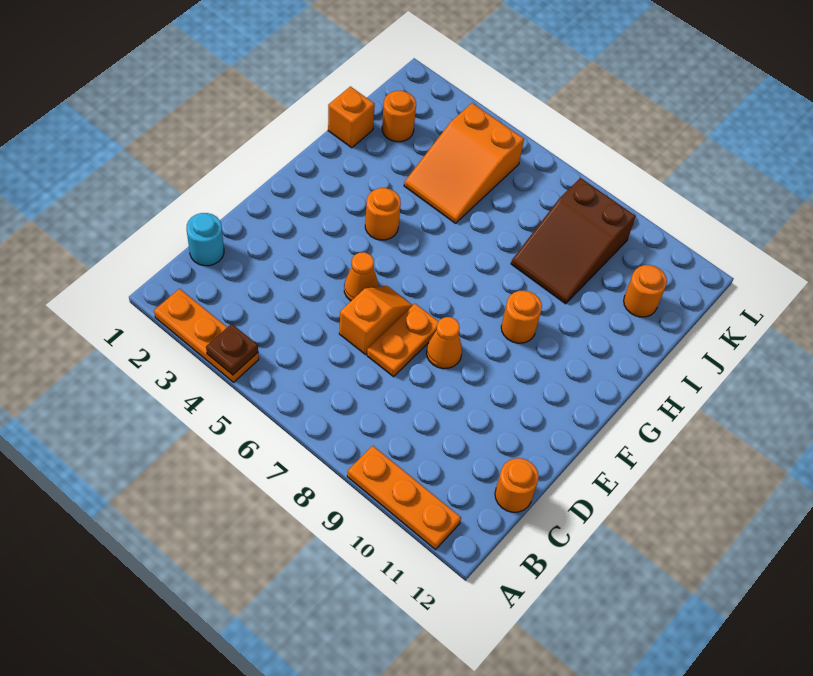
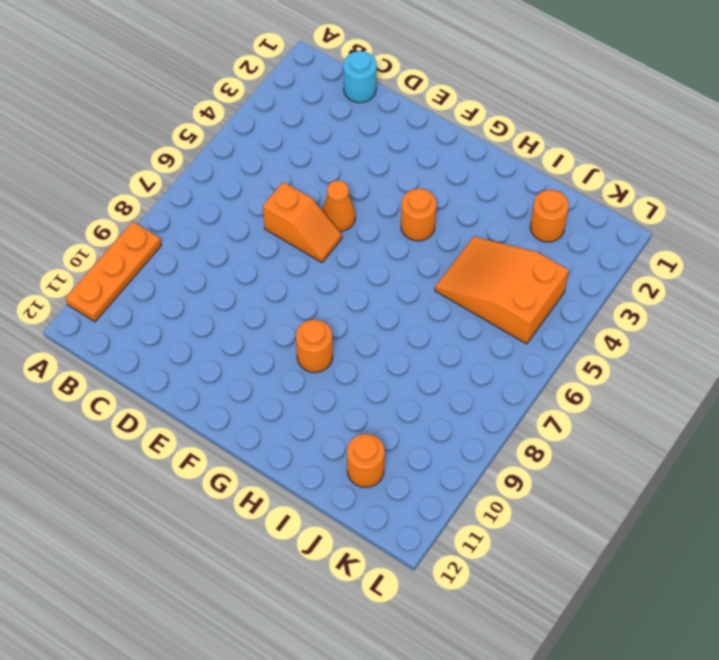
none -> orange 1x3 plate [154,289,259,382]
none -> orange 1x1 round brick [495,458,539,512]
none -> orange 1x2 plate [367,304,439,377]

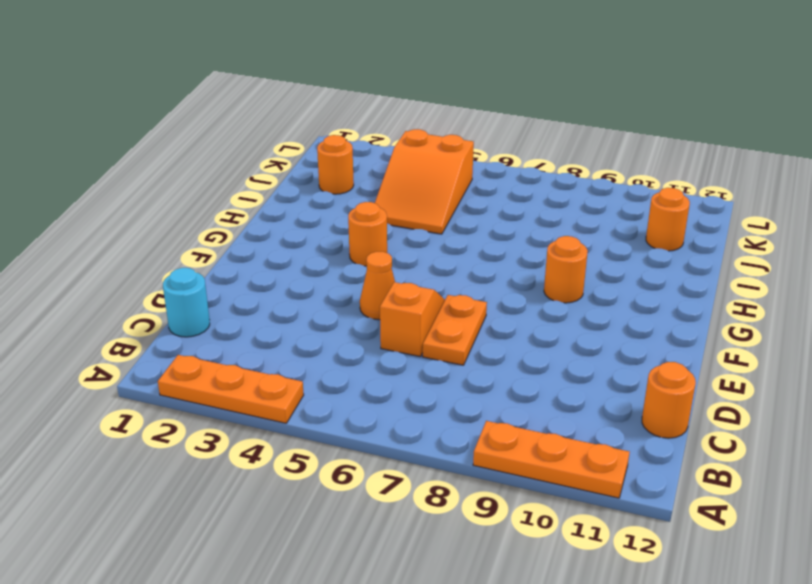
none -> orange 1x1 cone [427,317,462,369]
none -> orange 1x1 brick [328,87,375,148]
none -> brown 2x3 slope [511,178,636,304]

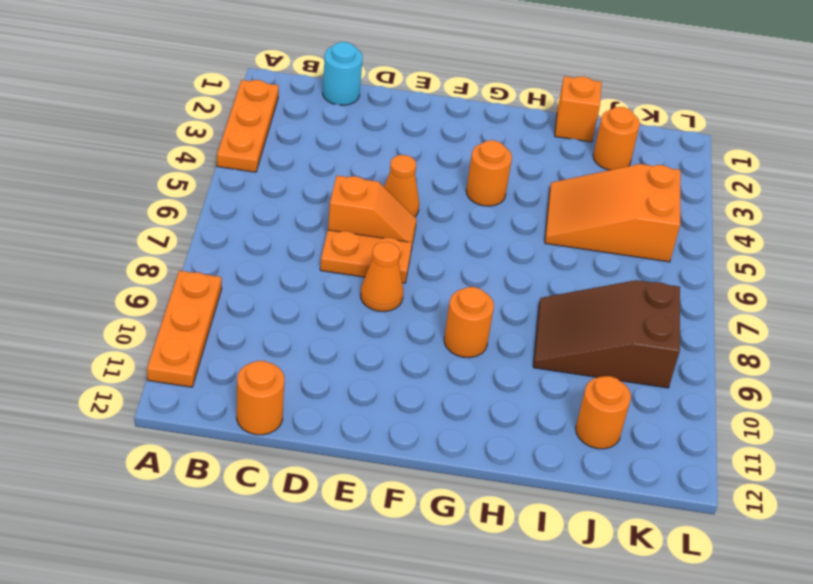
none -> brown 1x1 plate [206,324,258,375]

